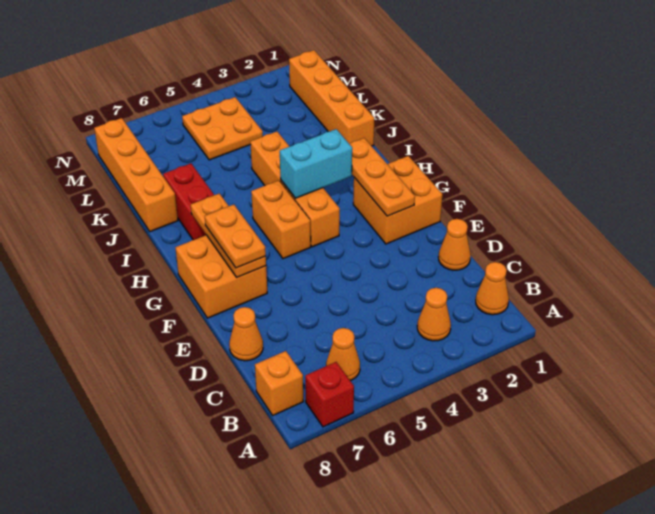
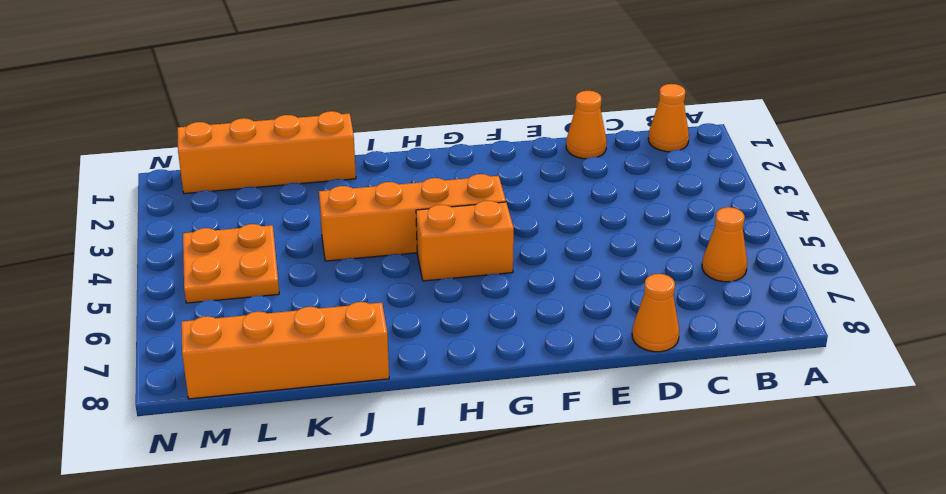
none -> red 1x1 brick [305,362,354,427]
none -> orange 1x1 cone [417,288,451,341]
none -> orange 1x1 brick [255,351,303,415]

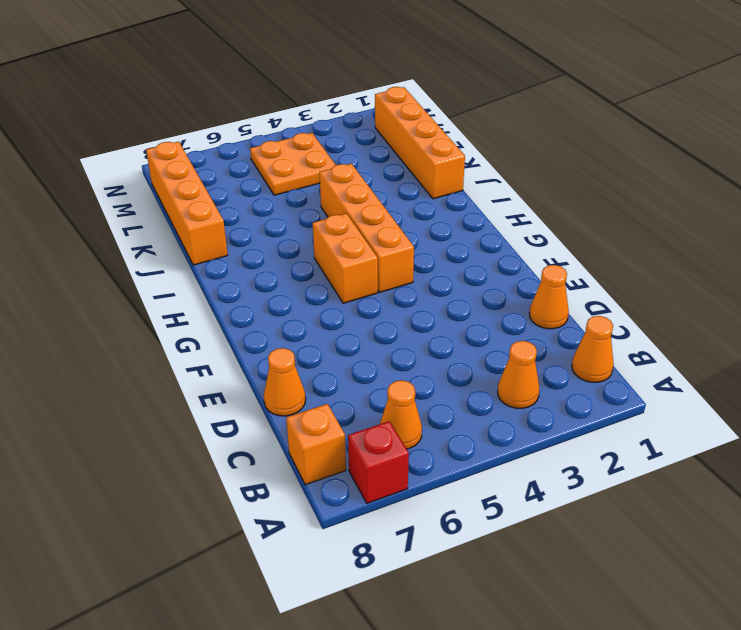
none -> orange 2x2 brick [353,156,442,244]
none -> orange 2x2 brick [175,235,267,318]
none -> red 1x2 brick [163,163,214,240]

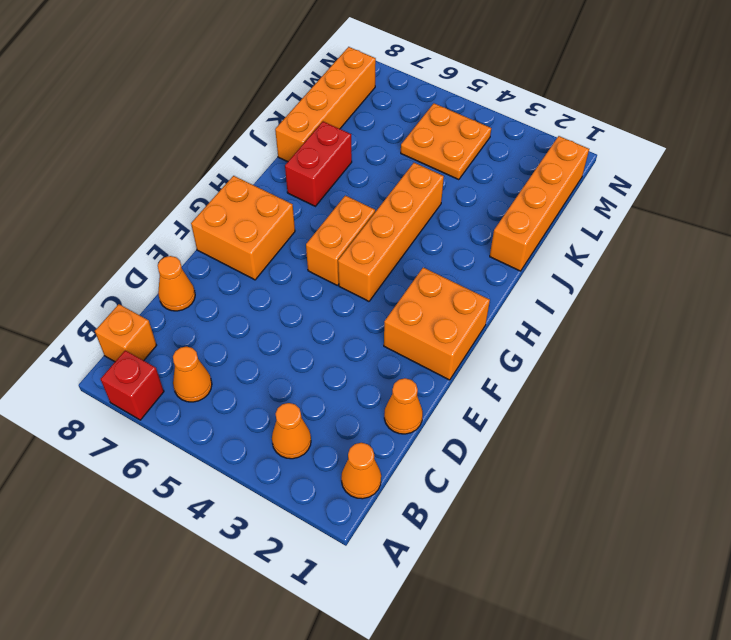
none -> orange 1x3 plate [350,138,415,216]
none -> orange 1x3 plate [191,193,266,277]
none -> cyan 1x2 brick [280,129,352,198]

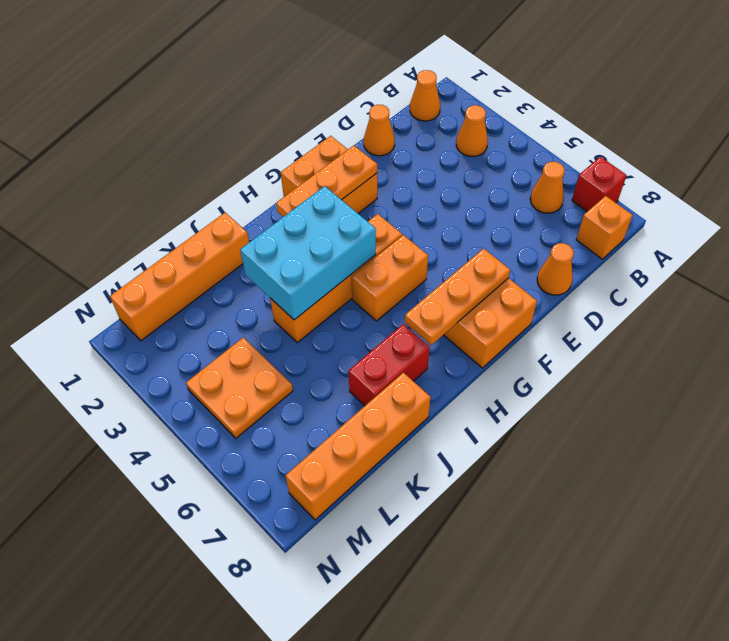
cyan 2x3 brick [240,186,376,320] -> cyan 1x2 brick [280,129,352,198]
none -> orange 1x2 plate [205,204,266,268]

